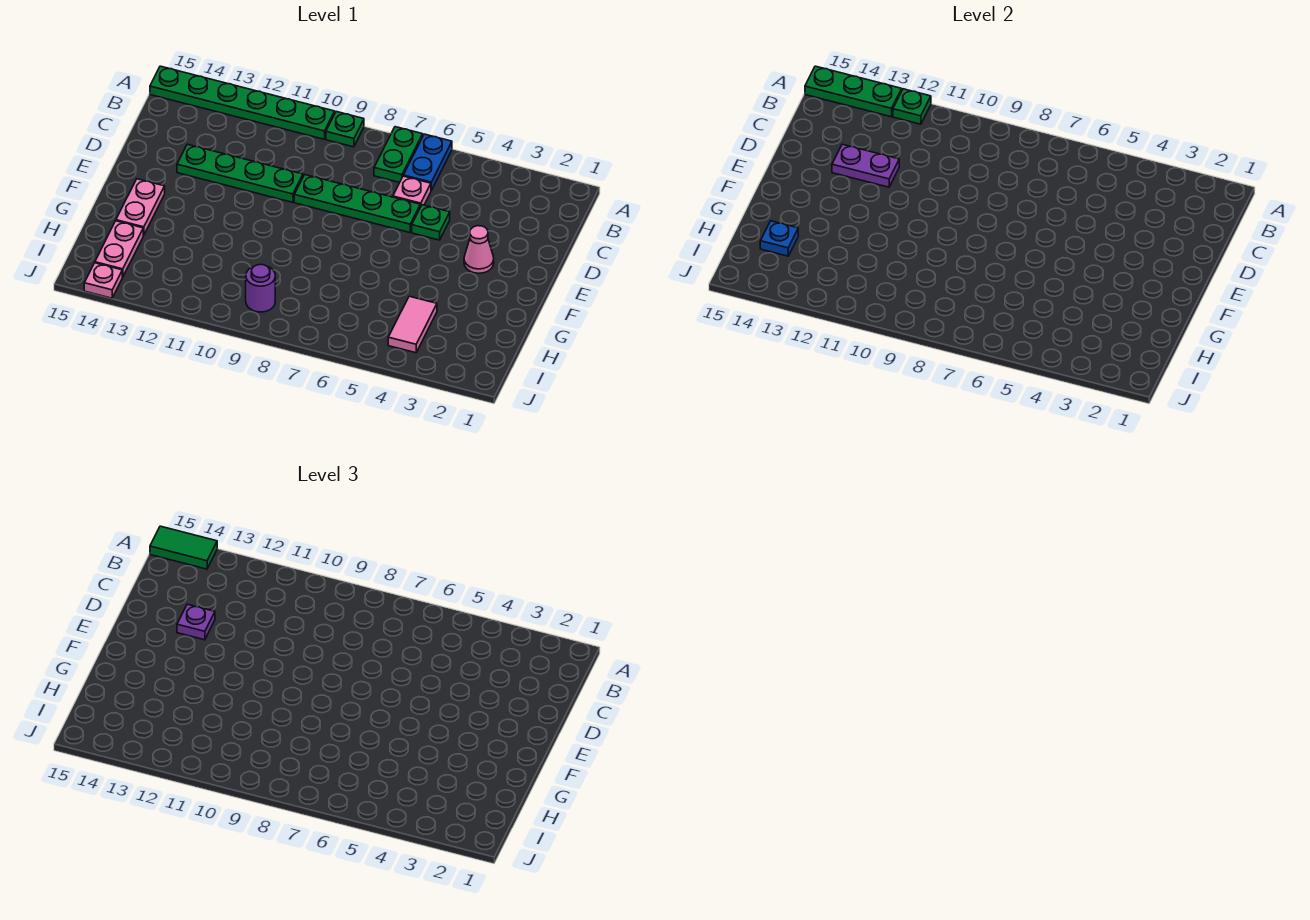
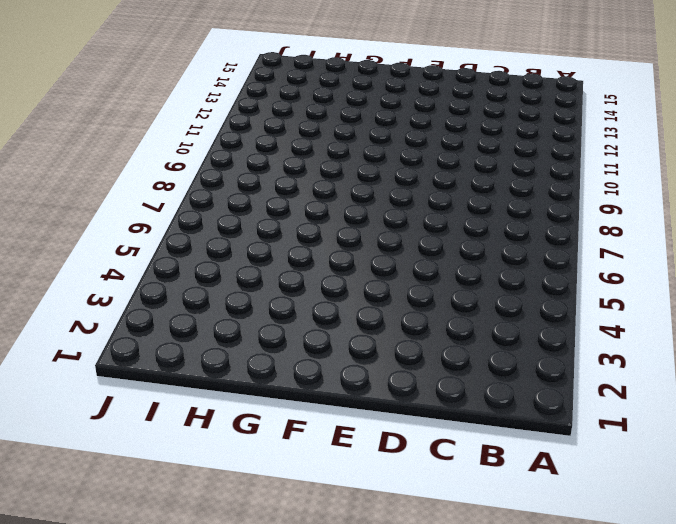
none -> blue 1x2 plate [404,134,452,190]
none -> green 1x2 plate [374,127,423,182]
none -> green 1x1 plate [326,112,364,147]

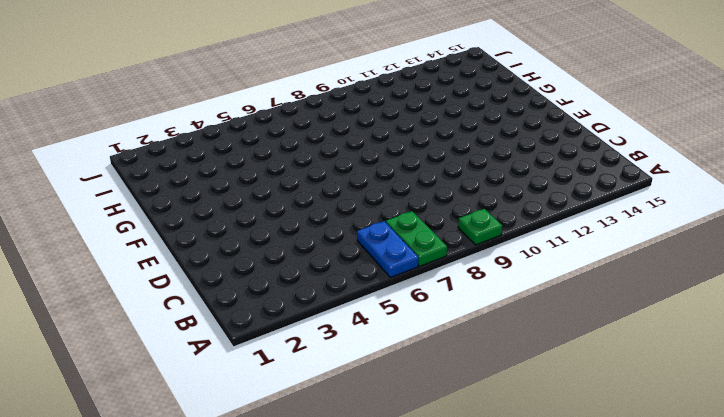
none -> green 1x6 plate [150,66,335,139]
none -> pink 1x1 plate [393,176,431,207]
none -> green 1x1 plate [412,205,450,240]

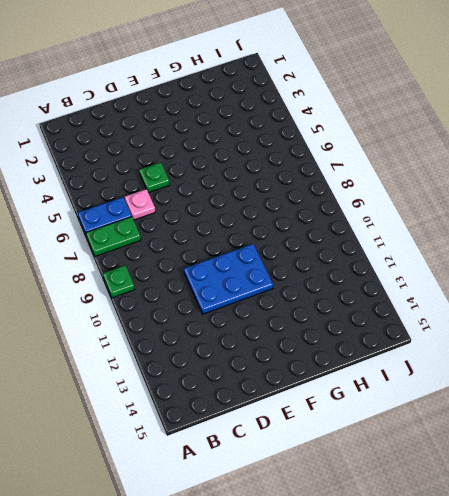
blue 2x3 plate [184,244,273,314] -> green 1x4 plate [177,144,303,202]
none -> green 1x6 plate [150,66,335,139]
none -> green 1x4 plate [294,175,420,233]
none -> pink 1x1 cone [464,226,494,273]

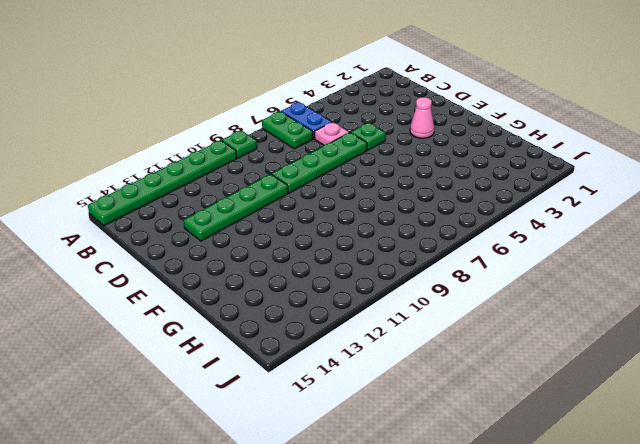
none -> pink 1x2 plate [116,179,165,235]
none -> pink 1x2 tile [388,296,437,353]
none -> pink 1x2 plate [95,221,143,277]

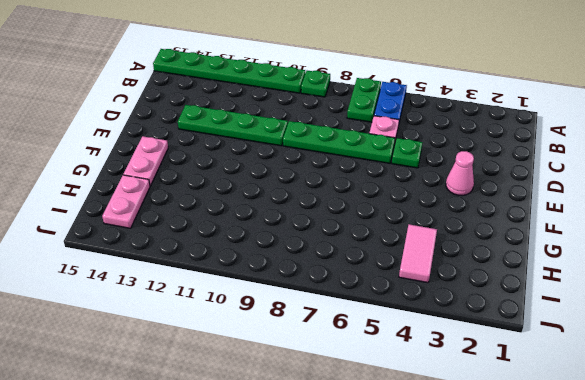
none -> purple 1x1 round brick [246,265,275,312]
none -> pink 1x1 plate [84,263,122,298]
none -> green 1x1 plate [893,89,931,124]

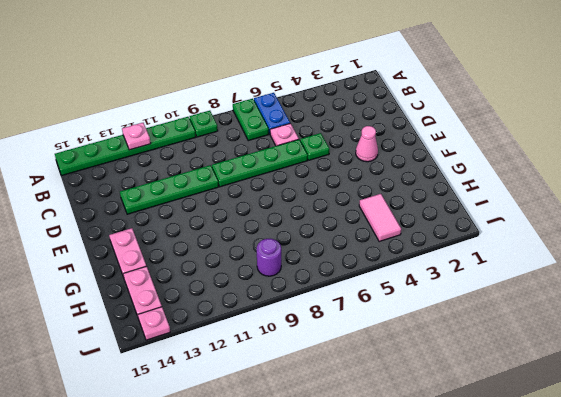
pink 1x1 plate [122,123,151,150] -> green 1x1 plate [893,89,931,124]
none -> green 1x3 plate [805,66,902,117]
none -> purple 1x2 plate [832,144,899,187]
none -> blue 1x1 plate [760,221,798,256]

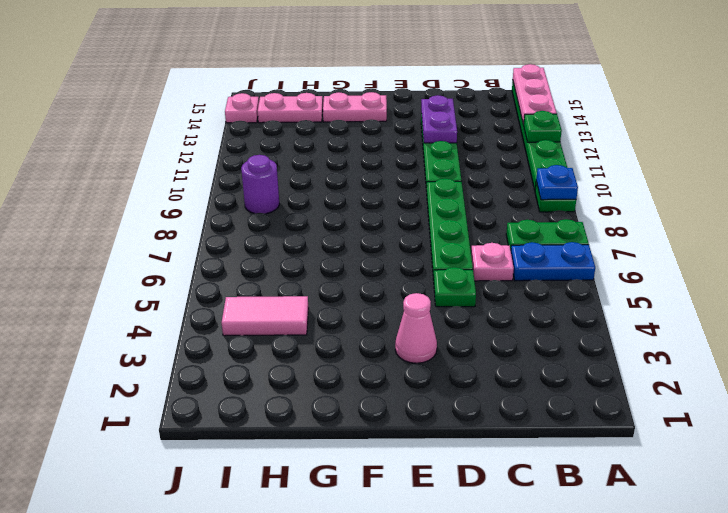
blue 1x1 plate [536,165,578,200] -> blue 1x1 plate moved to [760,221,798,256]
pink 1x3 plate [513,64,557,124] -> green 1x3 plate [805,66,902,117]
none -> green 1x2 tile [150,526,217,569]
none -> purple 1x1 plate [177,604,215,640]

